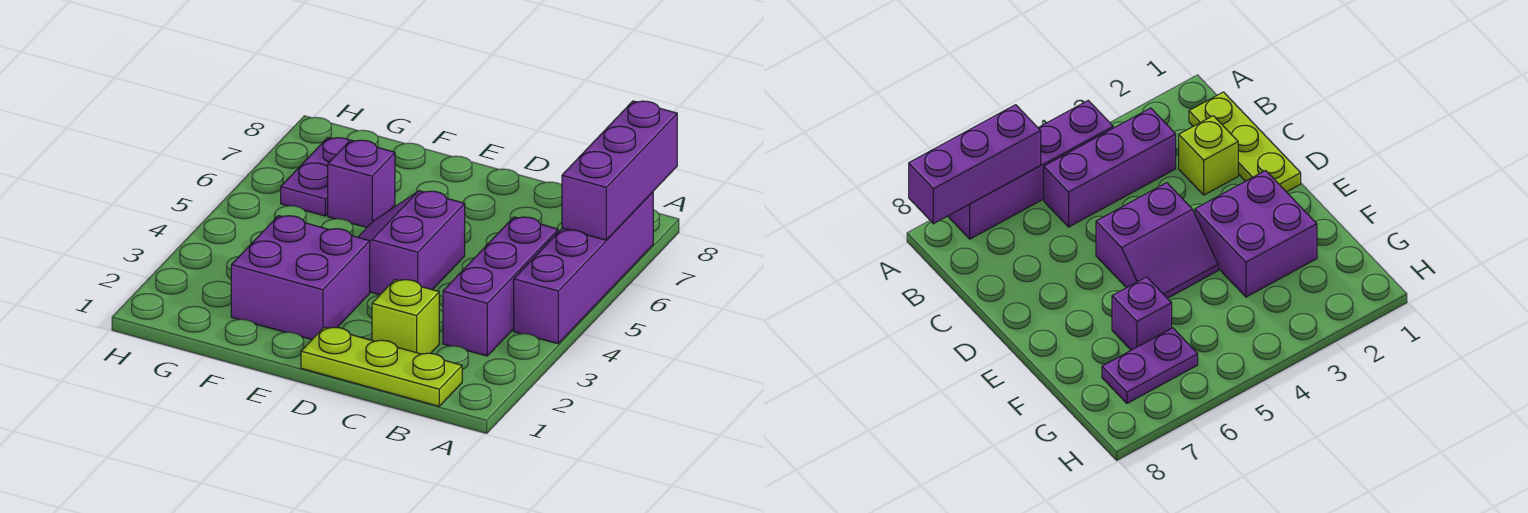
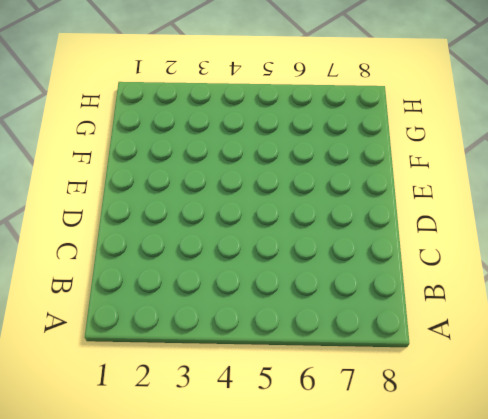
none -> purple 1x4 brick [514,192,653,344]
none -> lime 1x3 plate [301,327,462,406]

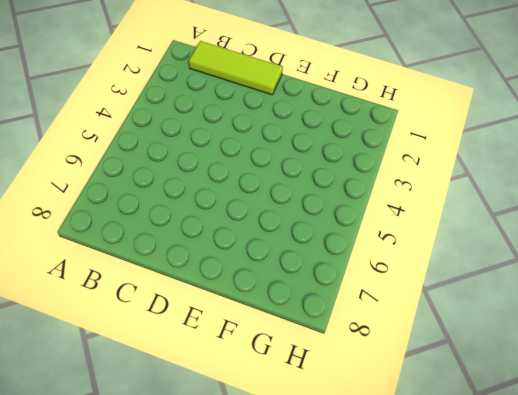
lime 1x3 tile [189,41,283,95] -> lime 1x3 plate [301,327,462,406]
none -> purple 1x4 brick [514,192,653,344]
none -> purple 1x3 brick [443,217,558,356]

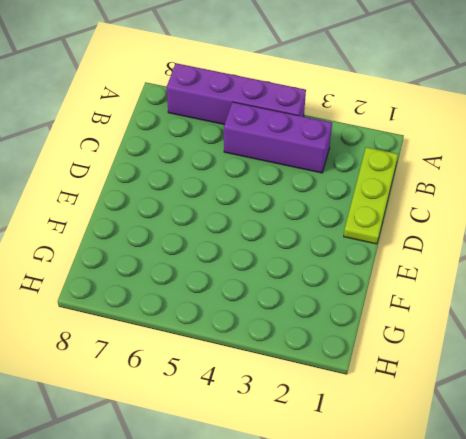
none -> lime 1x1 brick [372,280,439,354]
none -> purple 2x2 slope [358,191,465,295]

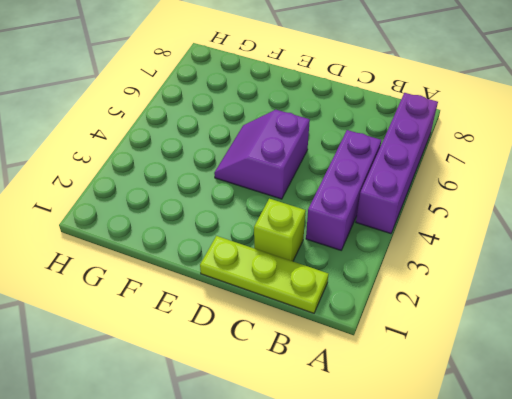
none -> purple 2x2 brick [231,216,370,339]
none -> purple 1x1 brick [328,140,395,227]

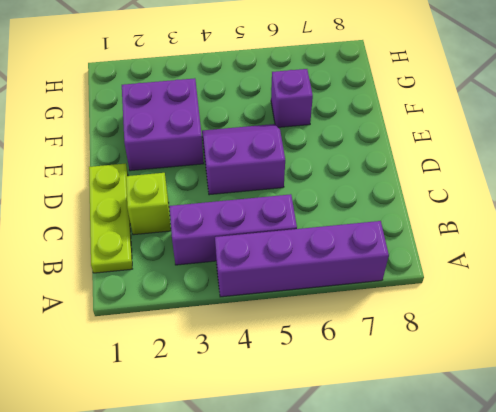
none -> purple 1x2 plate [281,138,350,216]
none -> purple 1x3 brick [562,101,677,240]

